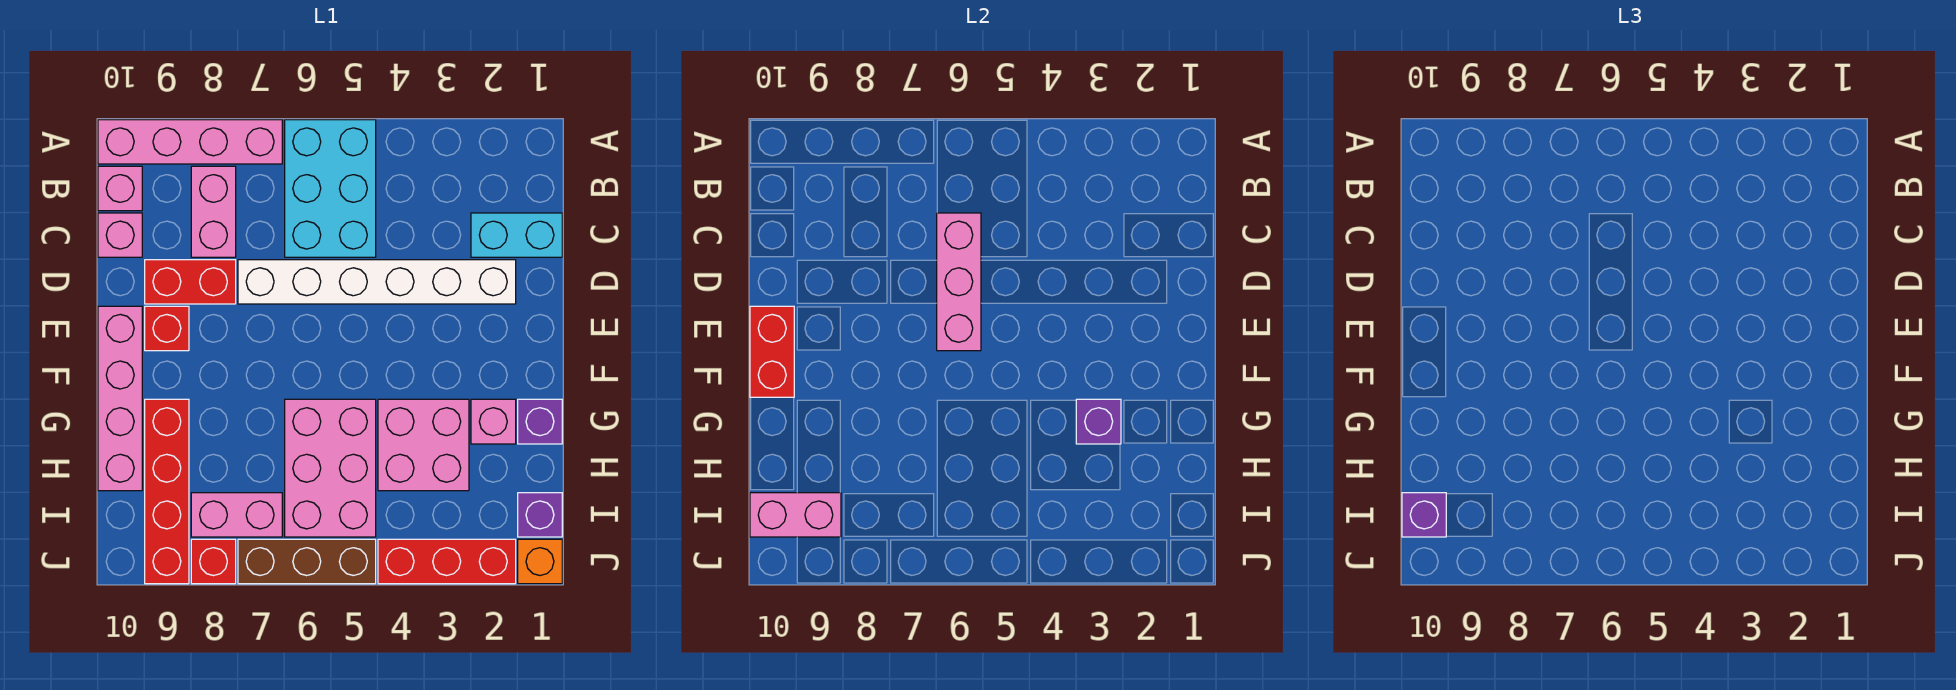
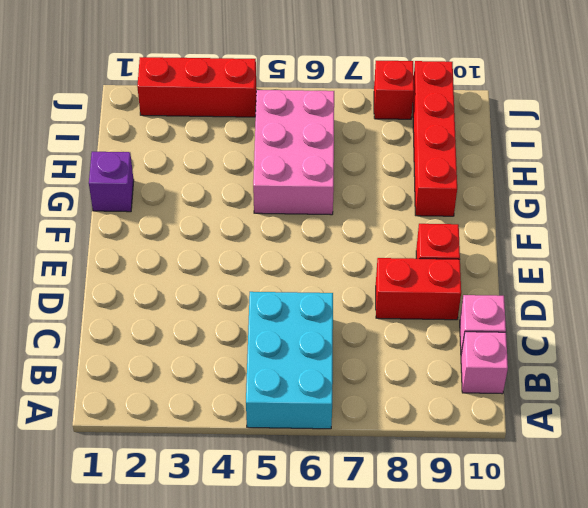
none -> pink 1x4 brick [98,120,282,164]
none -> pink 1x2 brick [191,166,236,257]
none -> cyan 1x2 brick [471,213,562,257]

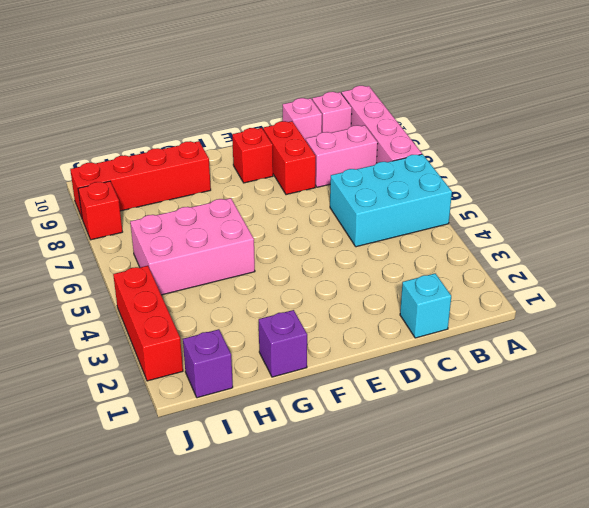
cyan 1x1 brick [400,274,451,338] -> cyan 1x2 brick [471,213,562,257]
none -> white 1x6 brick [238,260,516,304]
none -> pink 1x4 brick [98,306,142,491]
none -> pink 1x1 brick [471,399,516,444]

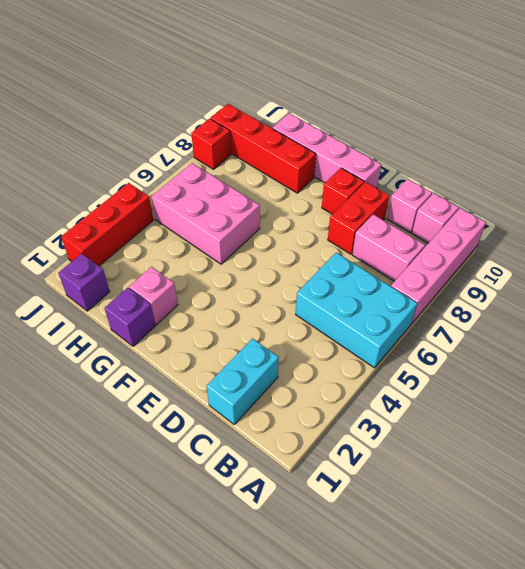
none -> white 1x6 brick [238,260,516,304]
none -> pink 2x2 brick [378,399,469,491]
none -> pink 1x2 brick [191,493,282,537]

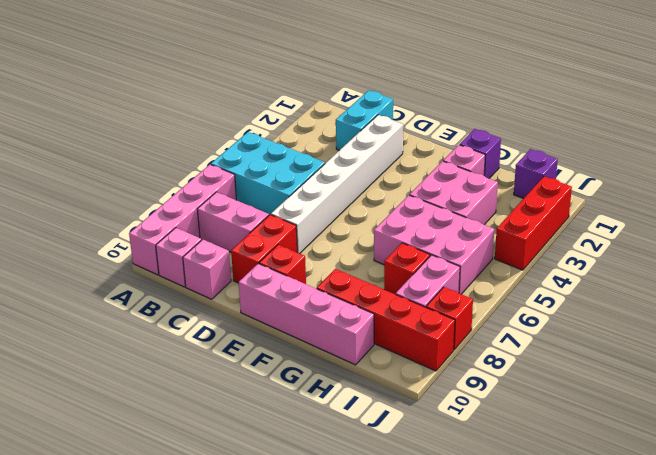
red 1x1 brick [384,243,430,294] -> none
none -> orange 1x1 brick [518,539,562,584]
none -> brown 1x3 brick [238,539,376,584]
none -> pink 1x3 brick [937,213,981,351]

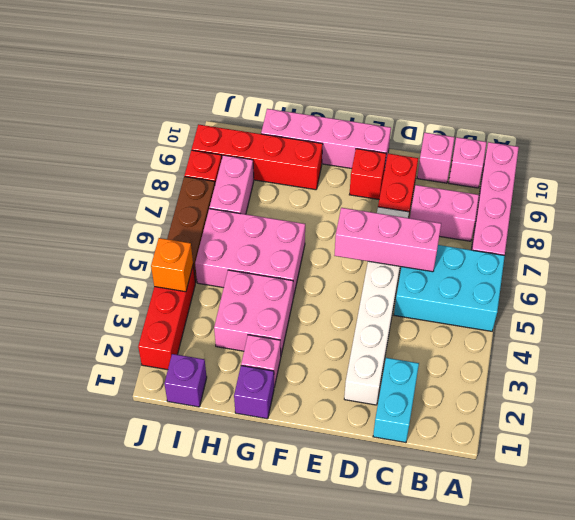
orange 1x1 brick [151,238,193,292] -> orange 1x1 brick moved to [518,539,562,584]
none -> red 1x2 brick [750,306,794,397]
none -> purple 1x1 brick [1076,399,1121,444]
none -> pink 1x2 brick [750,493,841,537]

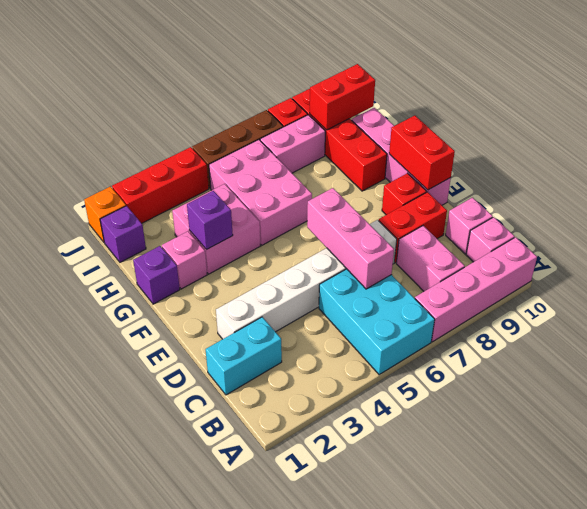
red 1x2 brick [310,64,375,130] -> pink 1x2 brick [750,493,841,537]
none -> purple 1x1 brick [1402,493,1446,537]

